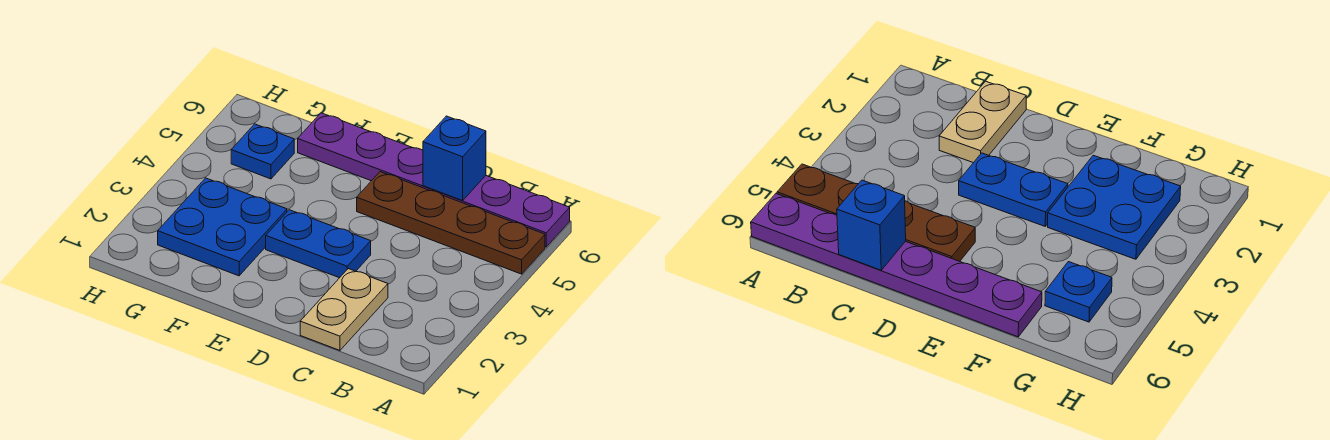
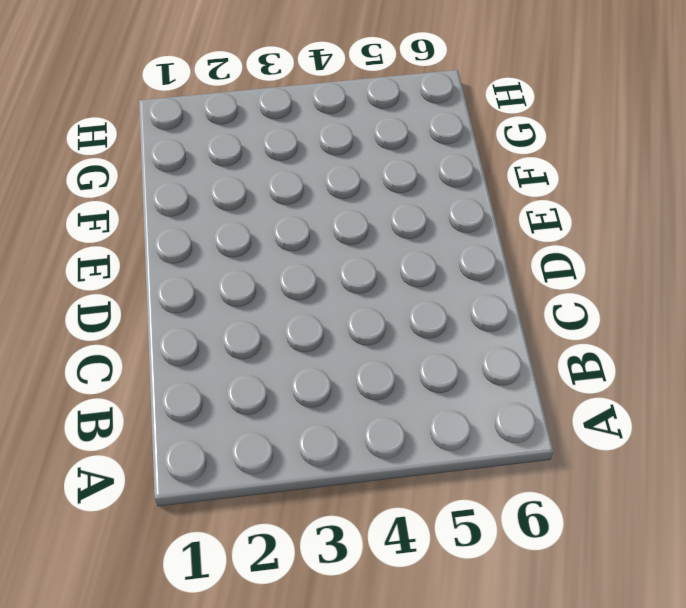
none -> brown 1x4 plate [357,172,545,274]
none -> purple 1x6 plate [298,113,570,247]

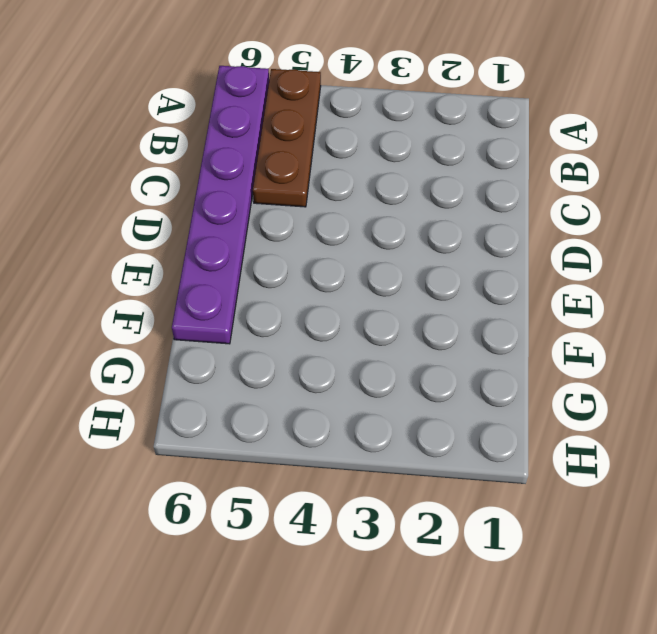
brown 1x3 plate [253,69,321,207] -> brown 1x4 plate [357,172,545,274]
none -> tan 1x2 plate [300,269,388,350]
none -> blue 1x2 plate [266,210,371,278]

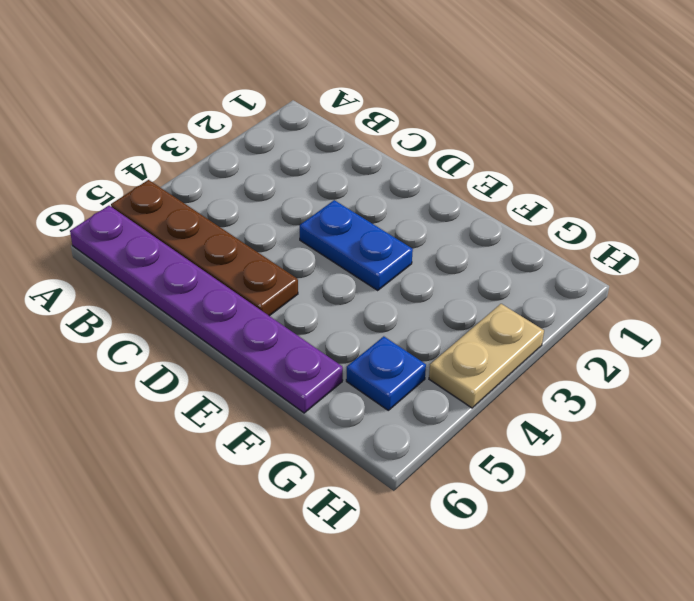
tan 1x2 plate [429,304,544,408] -> tan 1x2 plate moved to [300,269,388,350]
none -> blue 2x2 plate [158,178,287,276]
none -> blue 1x1 brick [423,116,486,201]

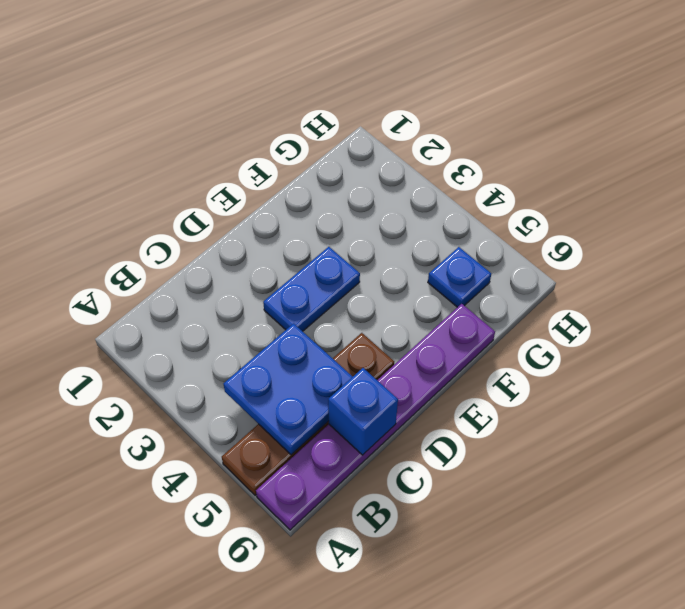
blue 2x2 plate [223,324,352,455] -> blue 2x2 plate moved to [158,178,287,276]
none -> tan 1x2 plate [300,269,388,350]

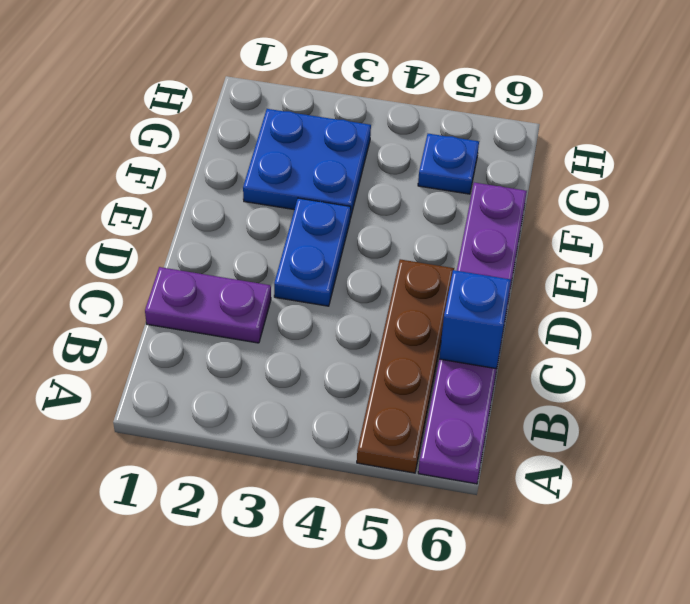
purple 1x2 plate [145,267,271,343] -> tan 1x2 plate [300,269,388,350]

